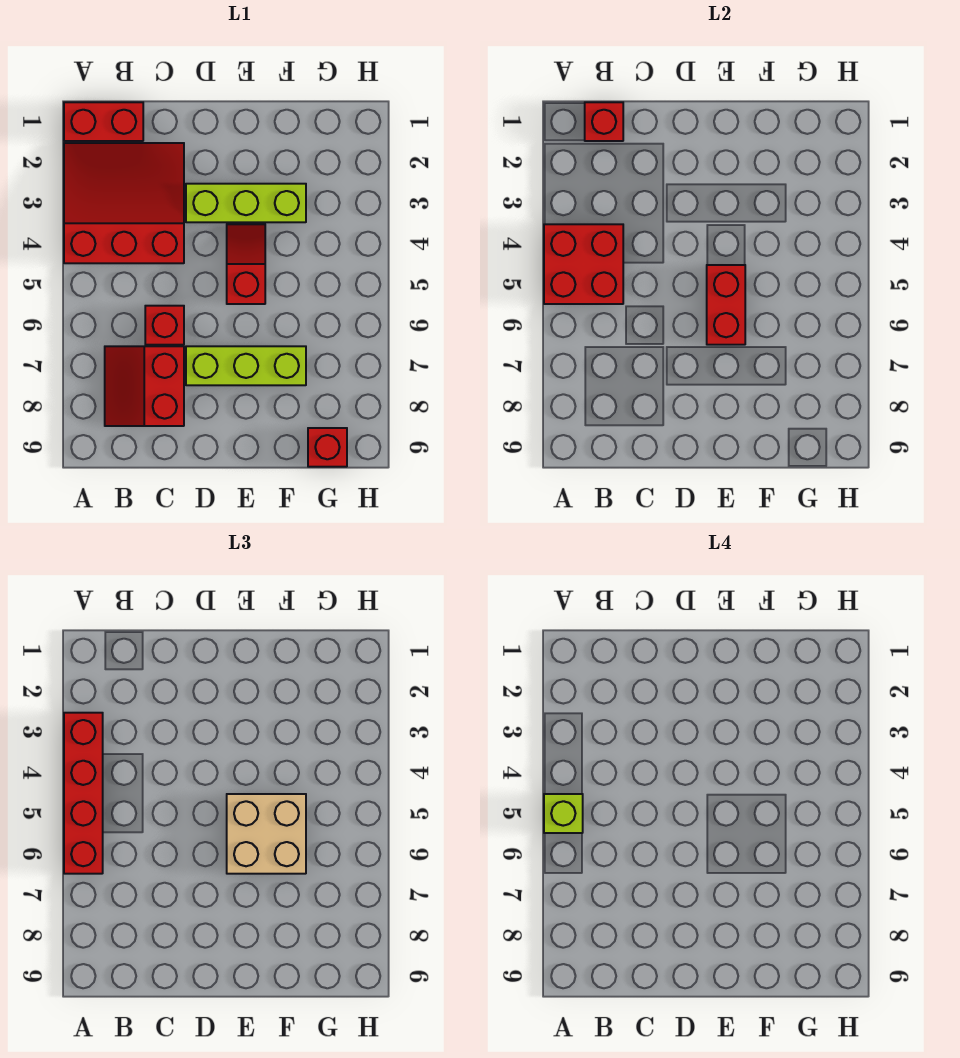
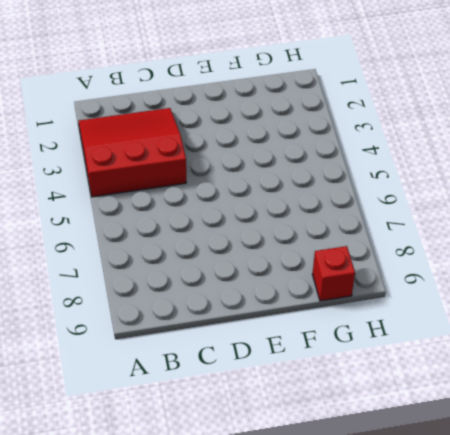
none -> red 1x2 brick [64,102,143,141]
none -> red 2x2 slope [105,346,184,426]
none -> red 1x1 brick [145,306,184,345]

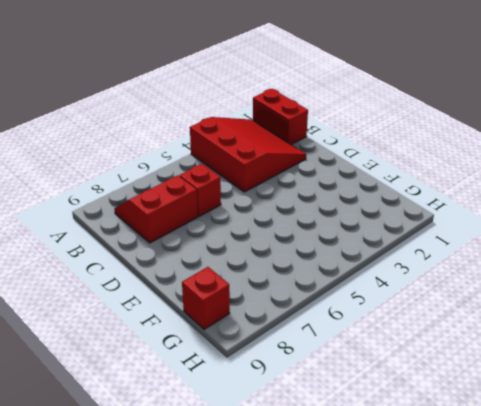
none -> lime 1x3 brick [186,184,306,222]
none -> lime 1x3 brick [186,346,306,385]
none -> red 1x2 slope [227,224,265,304]

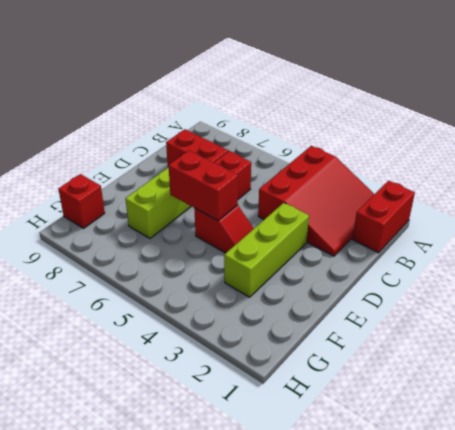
none -> red 2x2 brick [544,224,623,304]
none -> red 1x1 brick [585,102,623,141]
none -> red 1x4 brick [64,713,103,874]

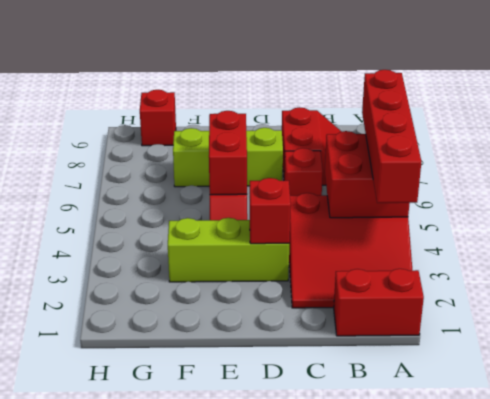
red 1x1 brick [250,178,291,244] -> red 1x1 brick moved to [585,102,623,141]
none -> tan 2x2 brick [227,794,306,874]
none -> lime 1x1 brick [544,794,583,833]

